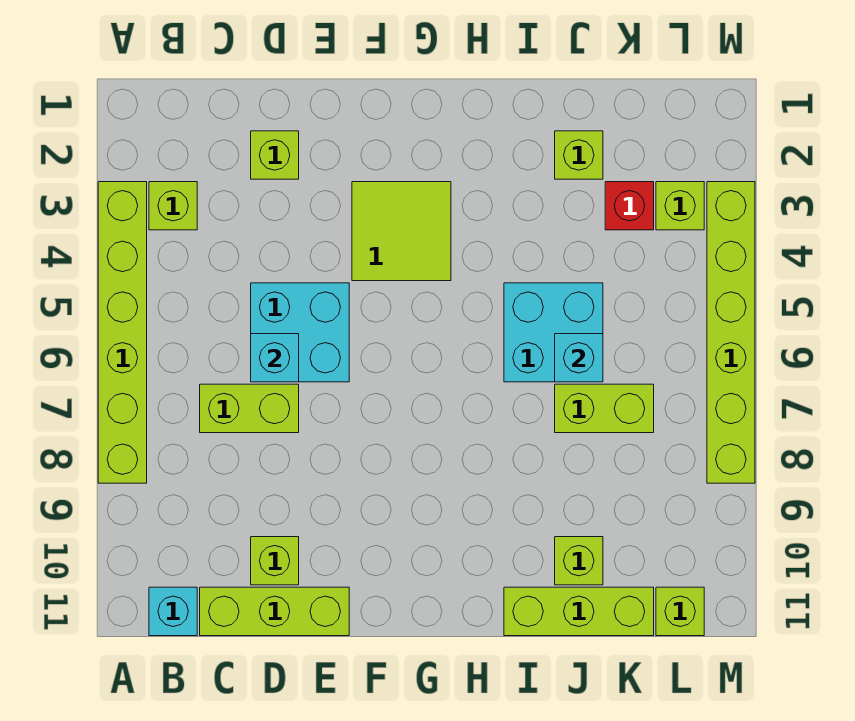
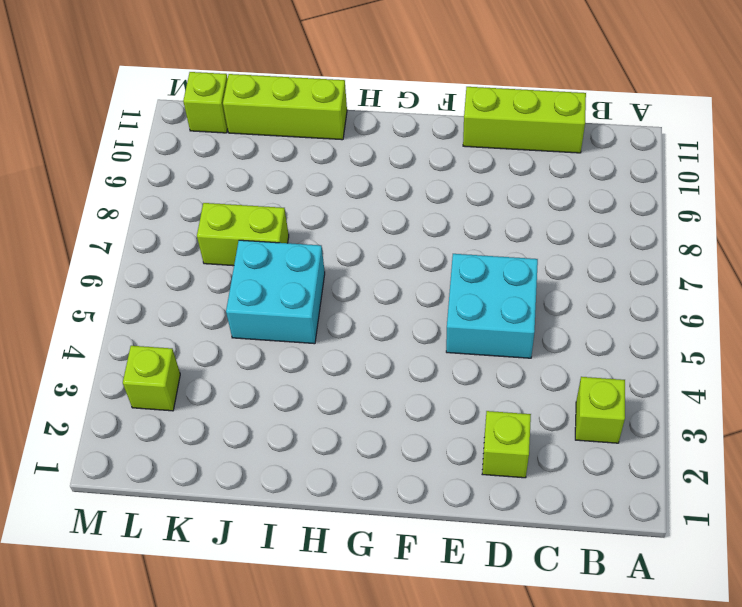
none -> lime 1x6 brick [98,182,147,483]
none -> cyan 1x1 brick [149,587,197,636]
none -> lime 1x2 brick [200,384,299,433]

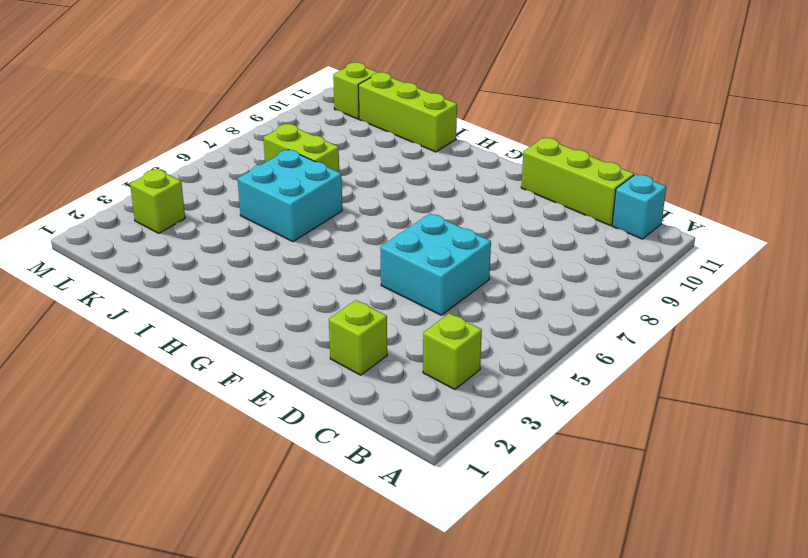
none -> lime 1x6 brick [98,182,147,483]
none -> lime 1x2 brick [200,384,299,433]
none -> lime 1x1 brick [251,537,299,585]

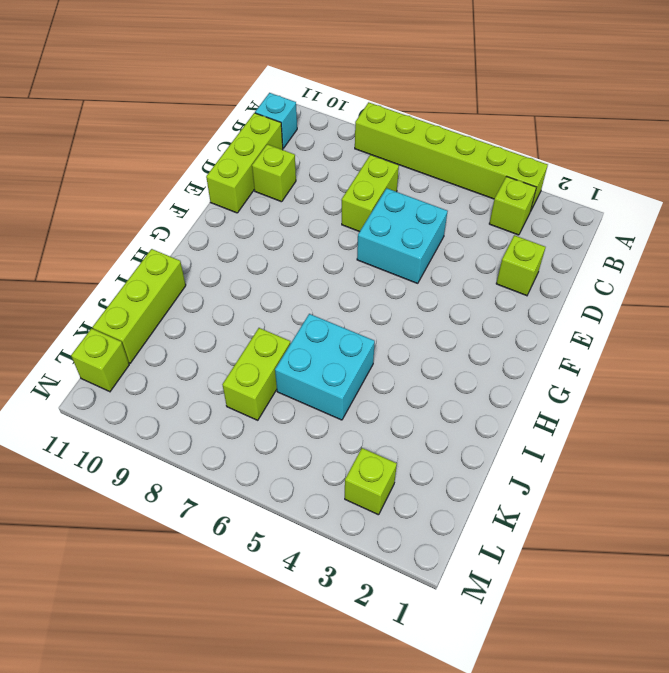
none -> lime 2x2 tile [352,182,451,281]
none -> lime 1x1 brick [555,131,603,179]
none -> lime 1x1 brick [555,537,603,585]

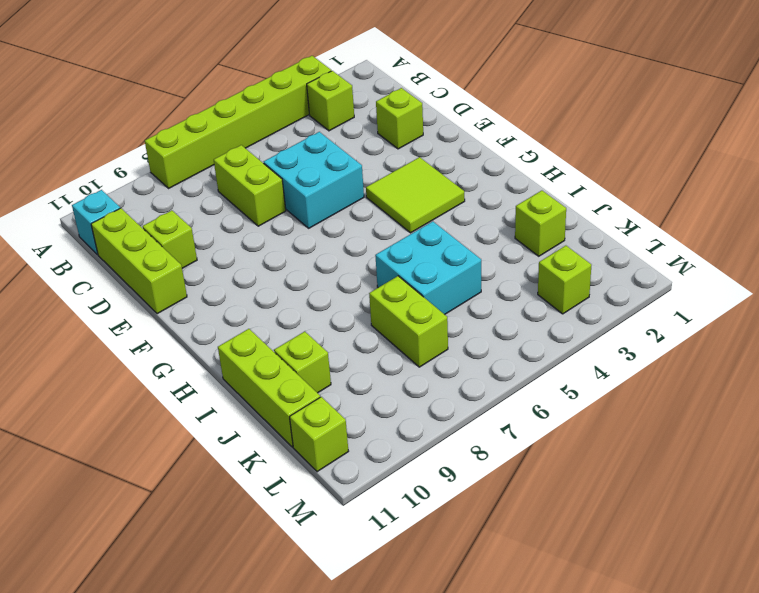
none -> red 1x1 brick [605,182,654,230]
none -> lime 1x6 brick [707,182,755,483]
none -> cyan 1x1 brick [251,334,299,382]

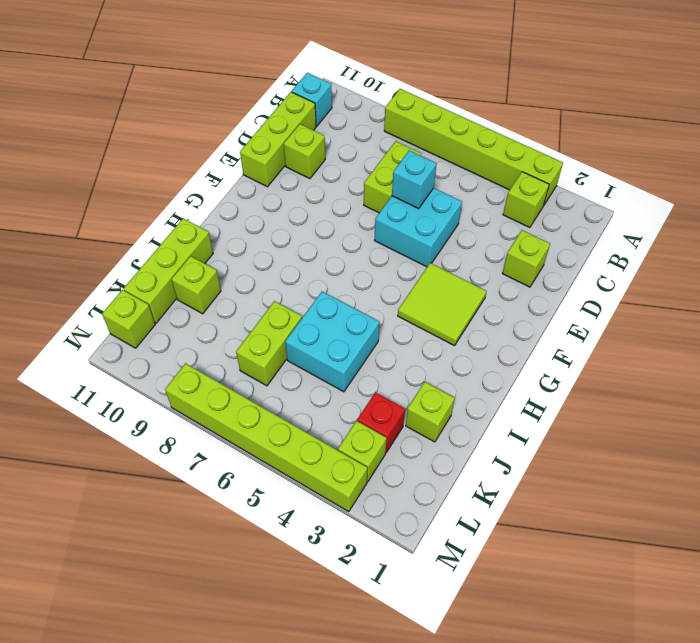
none -> cyan 1x1 brick [555,334,603,382]

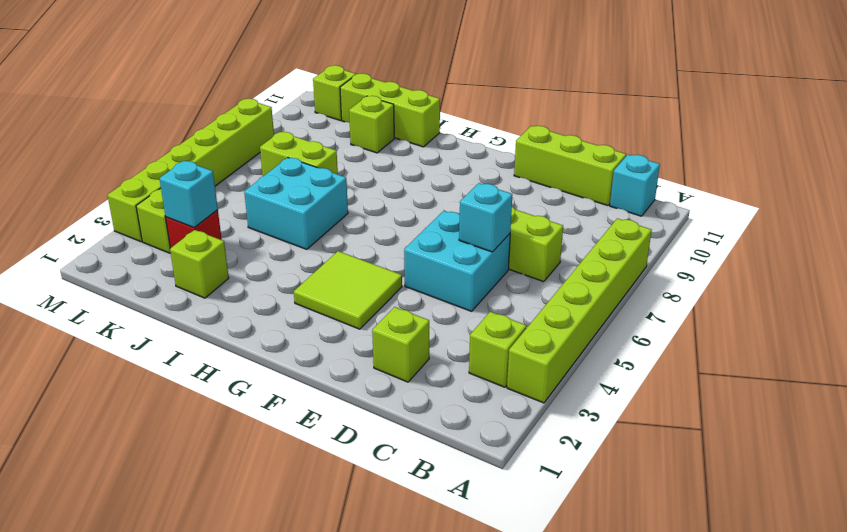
cyan 1x1 brick [159,161,218,228] -> cyan 1x1 brick moved to [555,334,603,382]
none -> lime 1x1 brick [251,537,299,585]

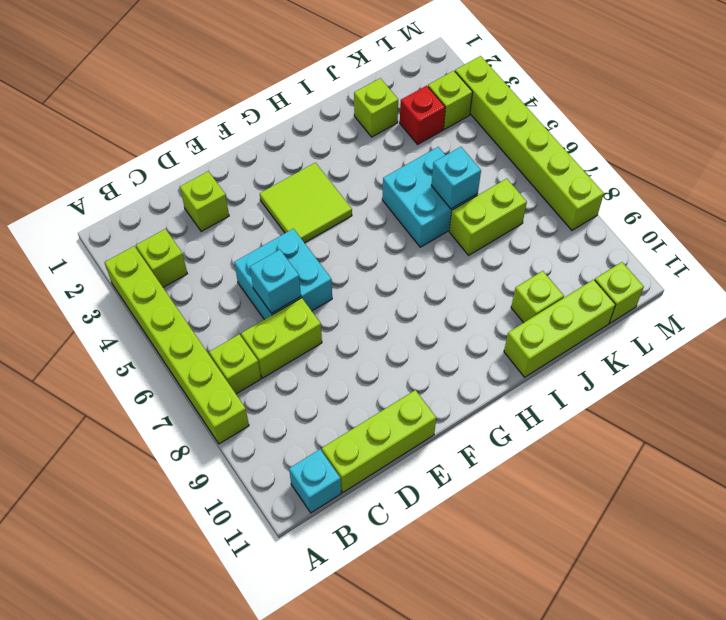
lime 1x1 brick [209,334,261,394] -> lime 1x1 brick moved to [251,537,299,585]

